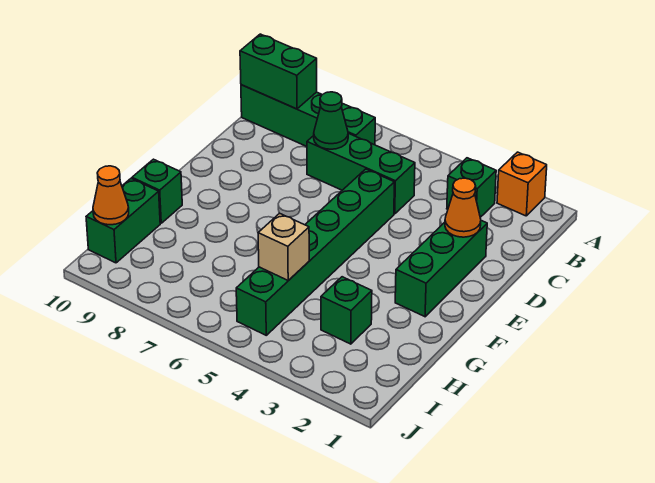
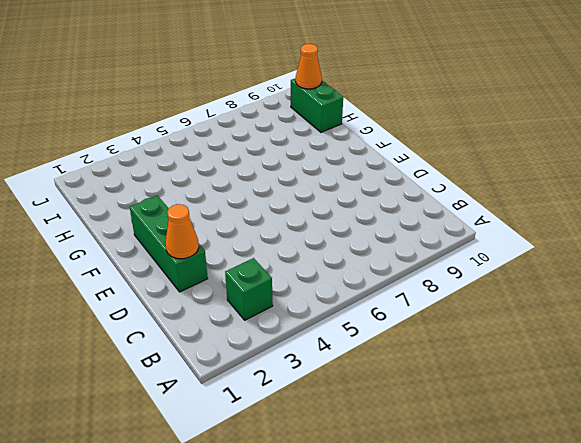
none -> orange 1x1 brick [497,152,547,216]
none -> green 1x4 brick [241,85,376,146]
none -> green 1x3 brick [307,133,415,214]

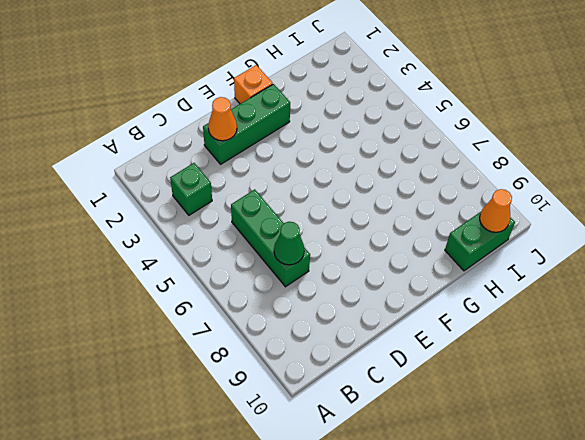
orange 1x1 brick [234,65,273,104] -> orange 1x1 brick moved to [497,152,547,216]
none -> green 1x4 brick [241,85,376,146]
none -> green 1x6 brick [236,169,394,335]
none -> green 1x1 brick [132,159,182,223]

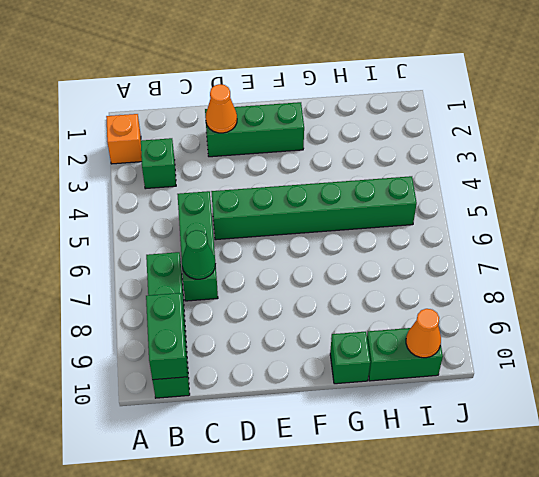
none -> green 1x1 brick [321,277,372,344]
none -> tan 1x1 brick [258,213,309,280]

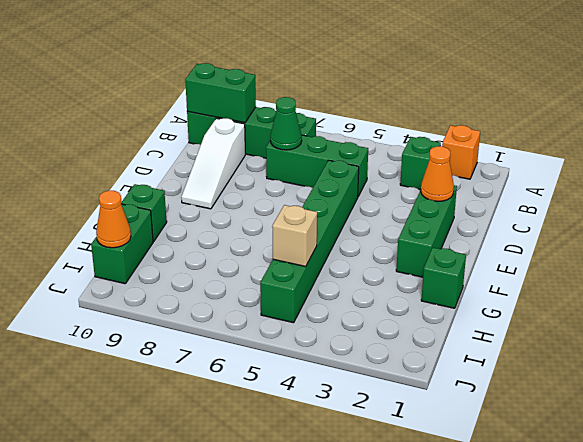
white 1x3 slope [181,118,245,209] -> none
green 1x1 brick [421,247,466,308] -> green 1x1 brick moved to [321,277,372,344]

